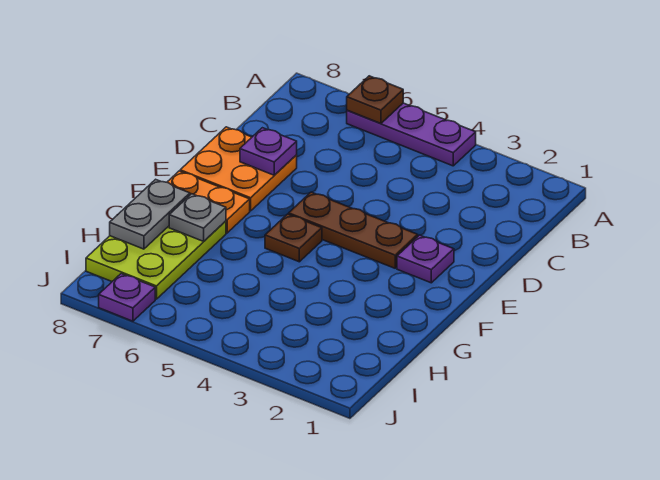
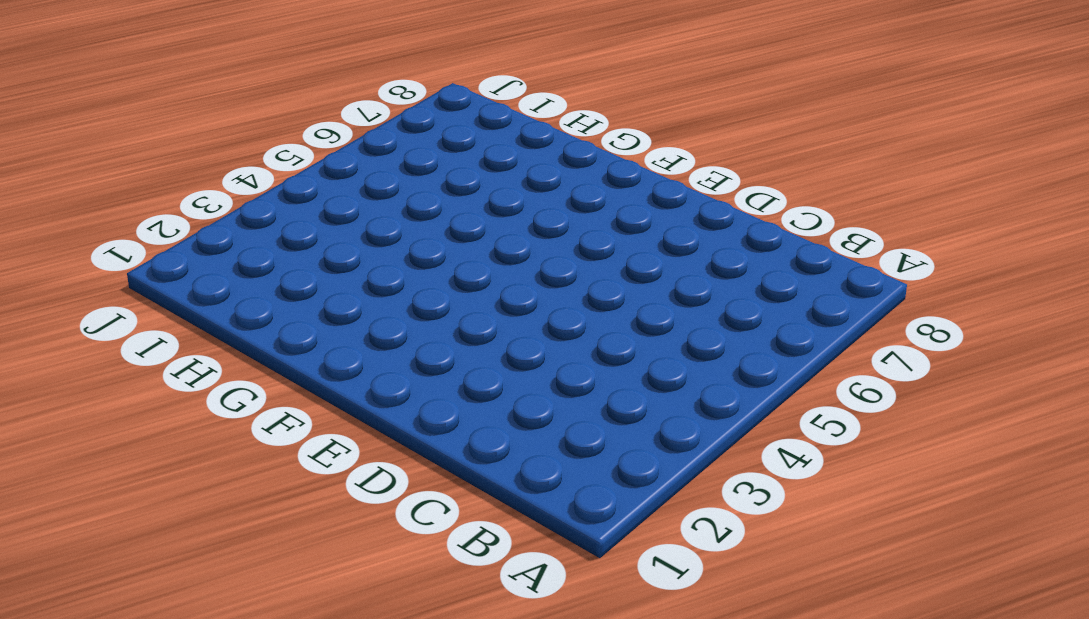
none -> purple 1x3 plate [347,103,476,166]
none -> orange 2x2 plate [180,127,297,211]
none -> purple 1x1 plate [397,235,454,283]

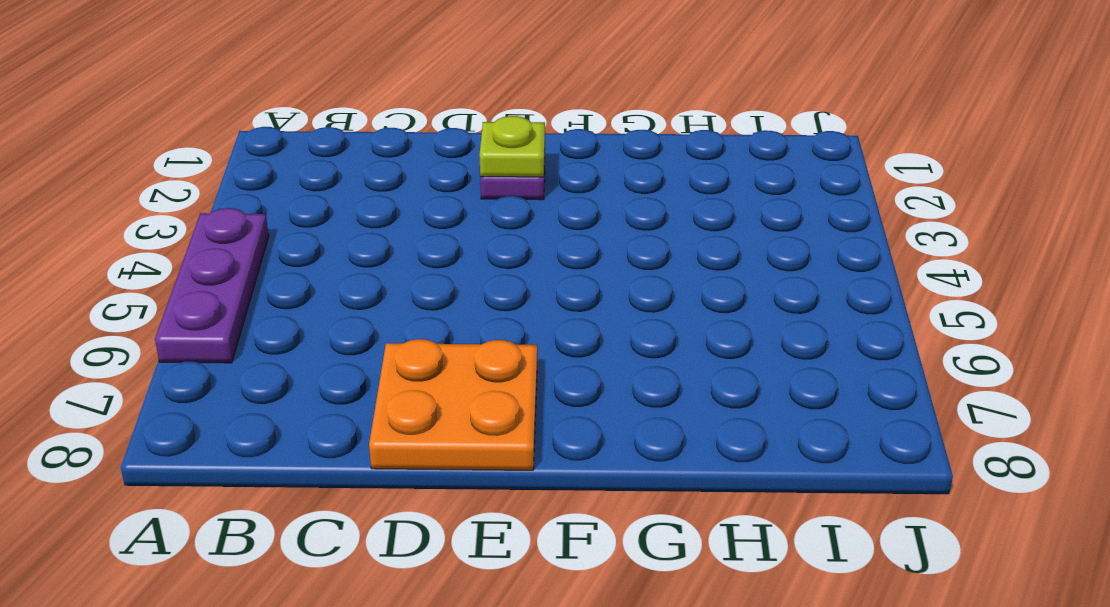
lime 1x1 plate [479,116,545,177] -> none
none -> brown 1x3 plate [289,192,418,268]
none -> brown 1x1 plate [265,214,322,262]
none -> orange 1x2 plate [167,171,250,233]

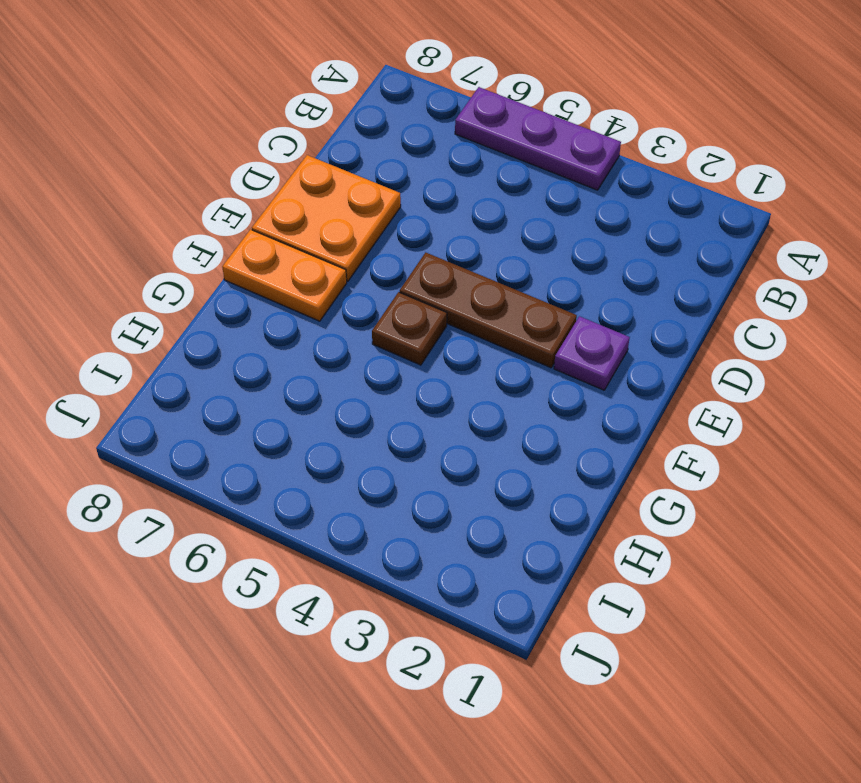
none -> lime 2x3 plate [86,221,226,299]
none -> purple 1x1 plate [99,274,155,321]
none -> brown 1x1 plate [347,76,403,123]

